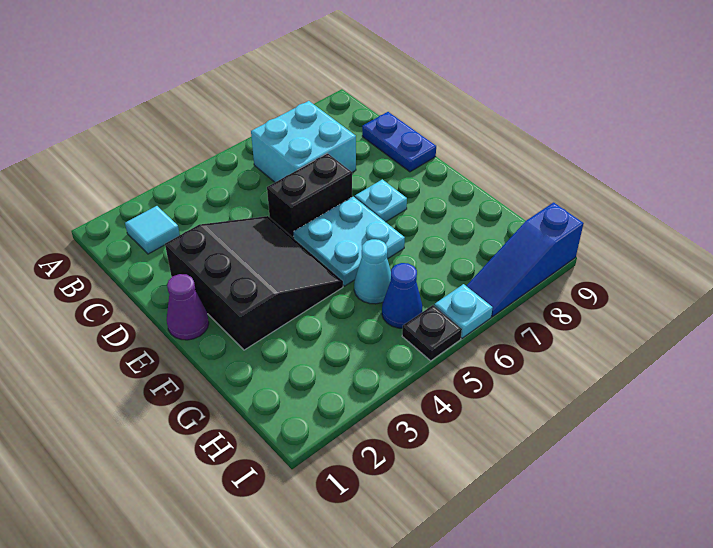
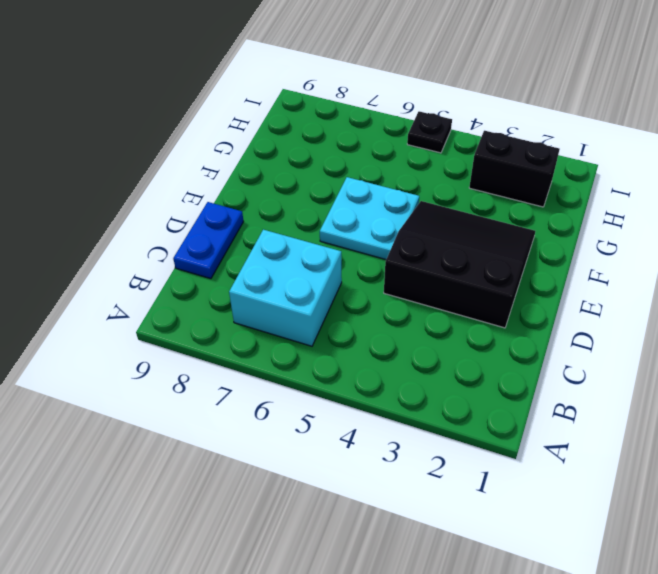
black 3x3 slope [384,201,535,328] -> black 3x3 slope turned to [165,216,343,350]
black 1x2 brick [469,131,560,207] -> black 1x2 brick moved to [267,153,352,238]
none -> cyan 1x1 tile [125,206,180,254]
none -> purple 1x1 cone [167,274,209,340]
none -> cyan 1x1 plate [355,179,407,222]

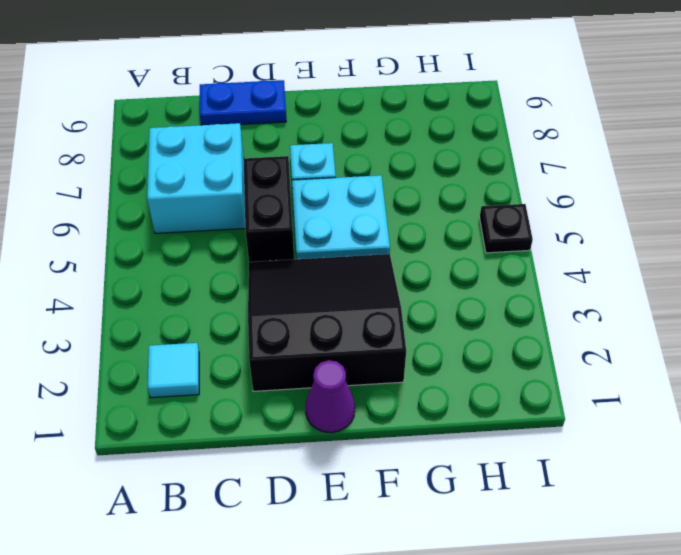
none -> cyan 1x1 cone [354,239,391,304]
none -> blue 1x1 cone [382,263,422,328]
none -> cyan 1x1 plate [434,284,493,338]

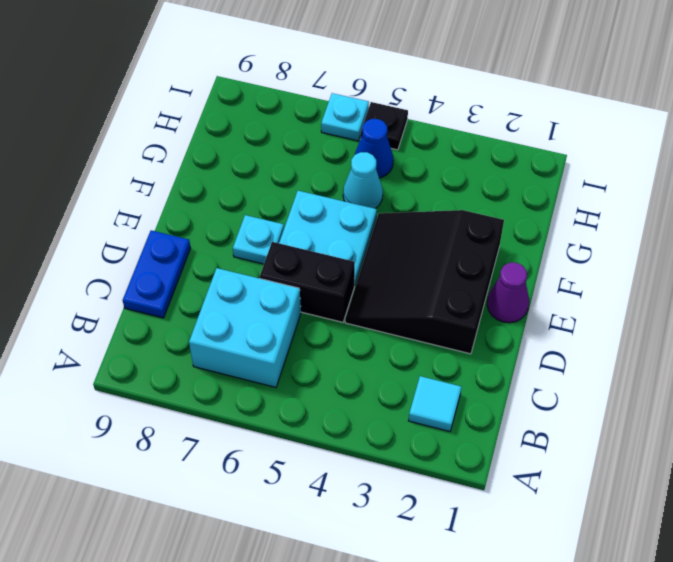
none -> blue 1x3 slope [467,202,584,317]

